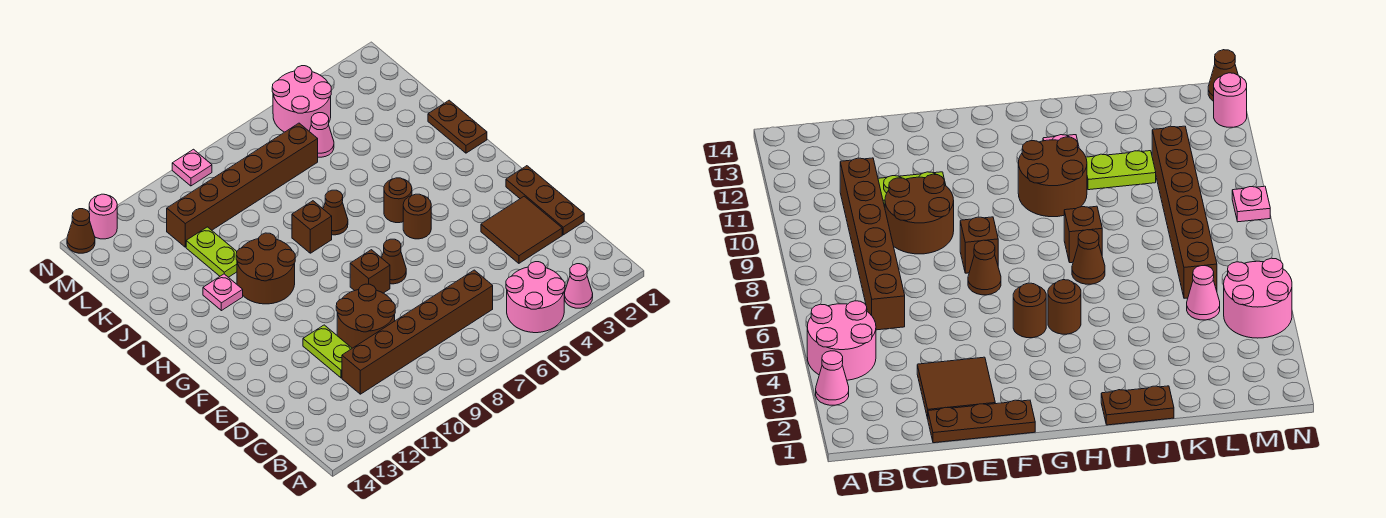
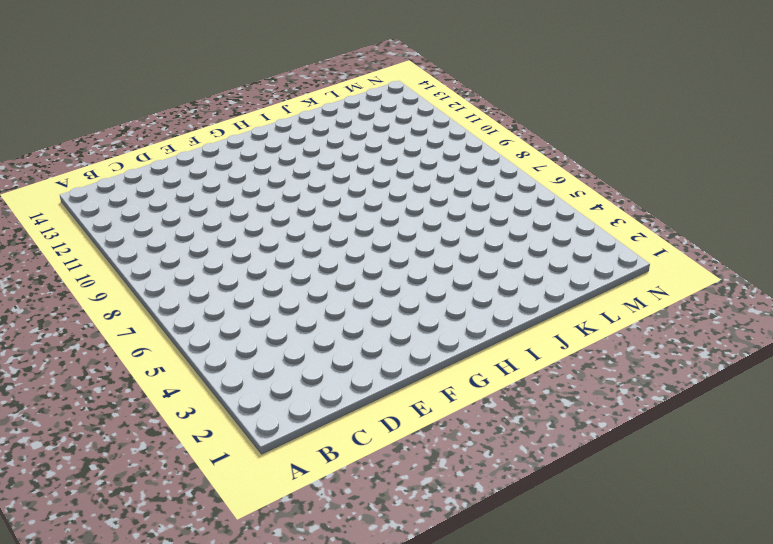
none -> pink 1x1 cone [565,264,593,308]
none -> pink 2x2 round brick [506,262,565,333]
none -> brown 1x6 brick [342,270,493,394]

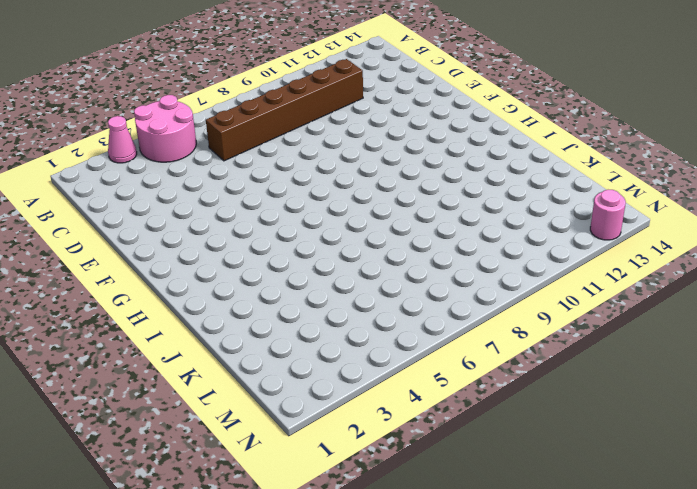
none -> brown 1x3 plate [506,166,584,235]
none -> brown 2x2 tile [481,196,562,263]
none -> brown 2x2 round brick [336,284,395,348]

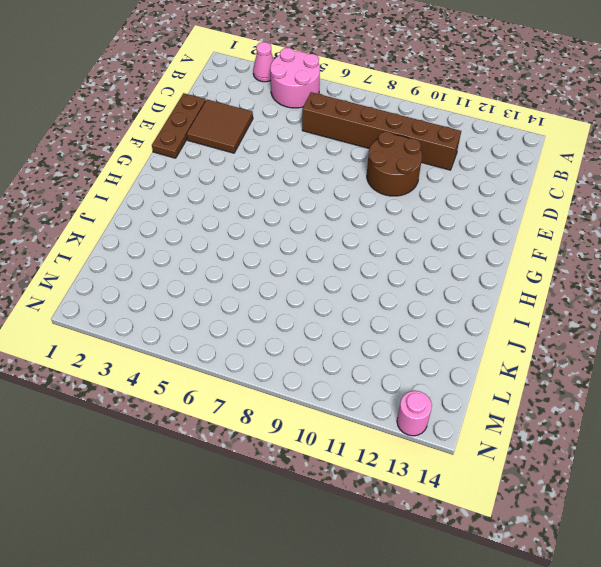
none -> lime 1x2 plate [303,325,352,378]
none -> brown 1x1 cone [382,239,406,284]
none -> brown 1x1 brick [350,250,390,293]

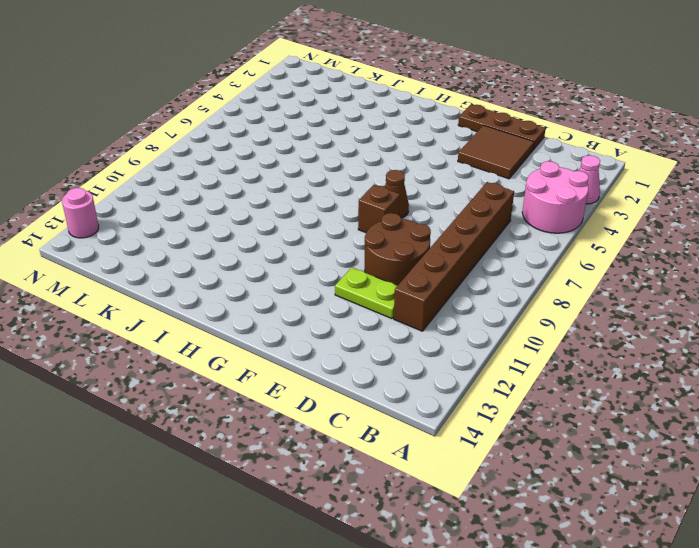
none -> brown 1x1 round brick [403,194,431,239]
none -> brown 1x1 round brick [384,178,412,223]
none -> brown 2x2 round brick [236,233,295,304]

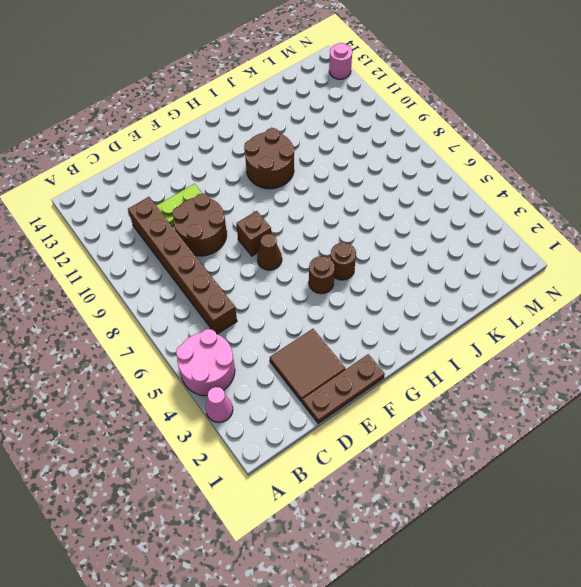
none -> brown 1x2 plate [428,100,487,153]
none -> brown 1x1 cone [323,190,348,235]
none -> brown 1x1 brick [292,201,332,253]

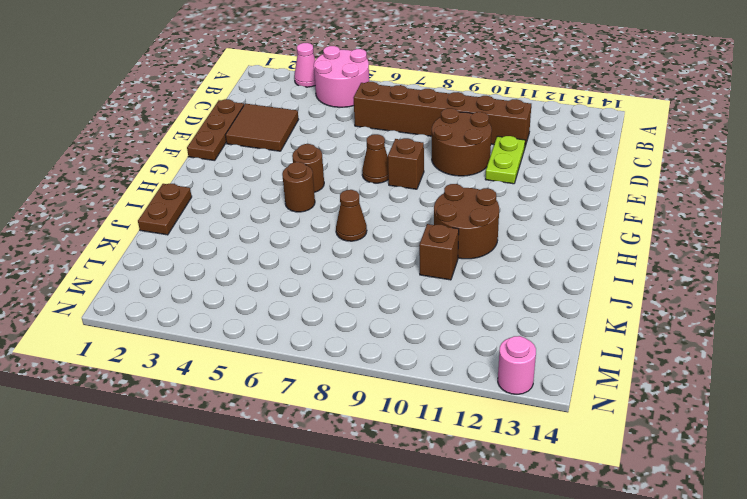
brown 1x1 brick [419,224,459,280] -> brown 1x1 brick moved to [292,201,332,253]
none -> pink 1x1 plate [203,274,243,311]
none -> lime 1x2 plate [186,227,237,277]
none -> pink 1x1 cone [309,113,334,157]

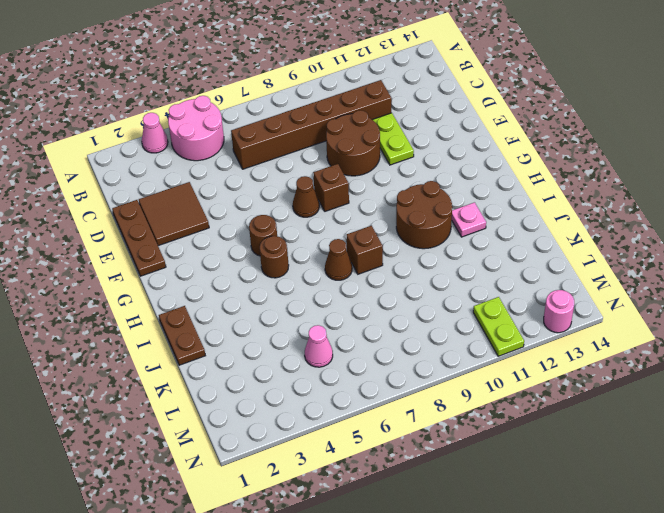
lime 1x2 plate [473,297,524,356] -> lime 1x2 plate moved to [186,227,237,277]
none -> brown 1x6 brick [167,123,318,247]
none -> pink 2x2 round brick [272,66,331,132]
none -> pink 1x1 plate [172,149,212,186]

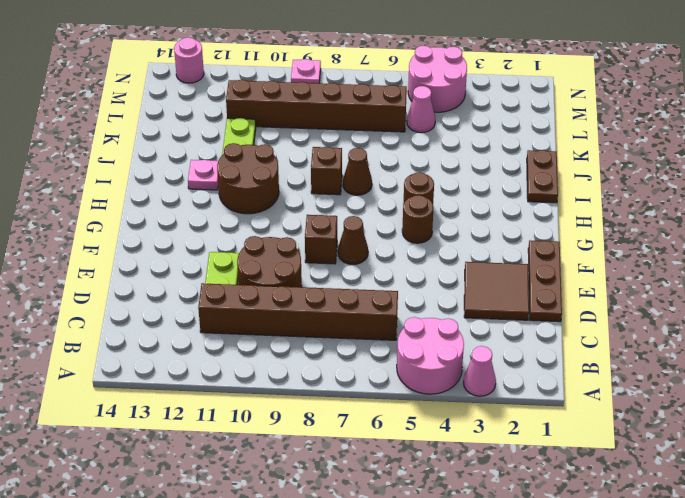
none -> brown 1x1 cone [67,209,95,253]

